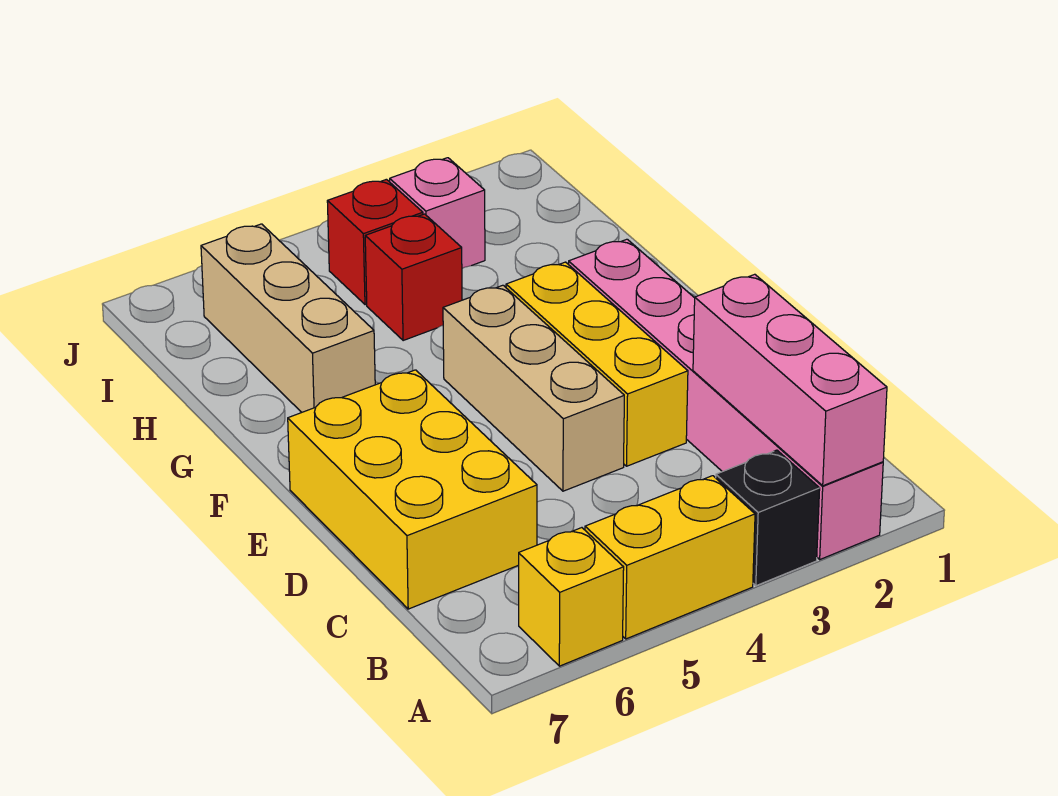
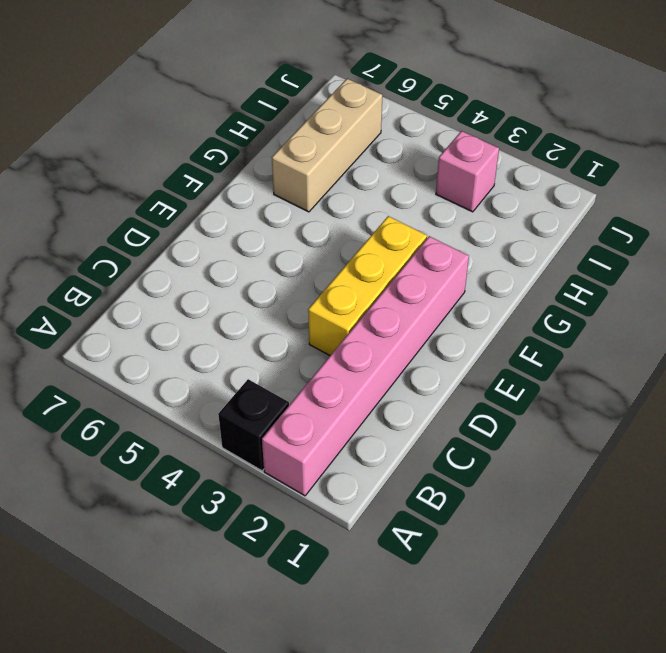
none -> yellow 1x2 brick [585,476,755,639]
none -> yellow 1x1 brick [519,528,624,666]
none -> yellow 2x3 brick [288,370,537,609]

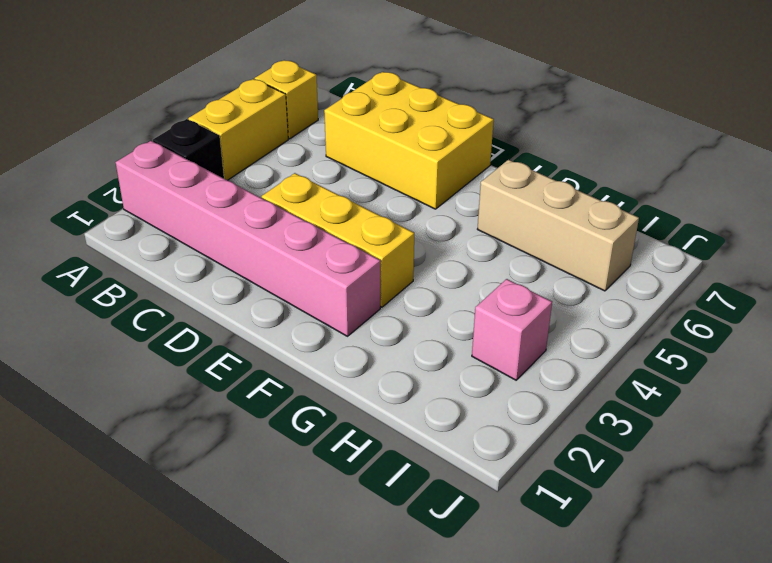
none -> tan 1x3 brick [443,285,624,491]
none -> red 1x1 brick [365,214,462,341]
none -> red 1x1 brick [327,179,423,305]

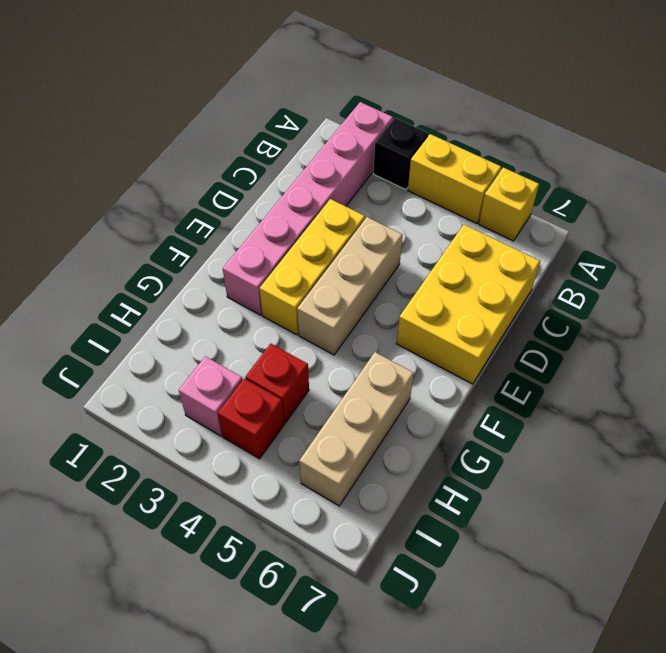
none -> pink 1x3 brick [693,274,887,486]

